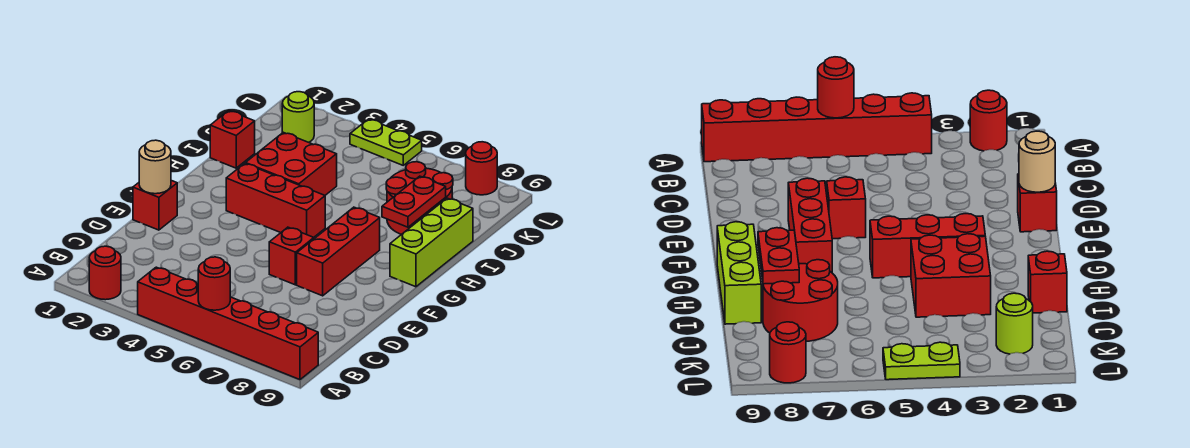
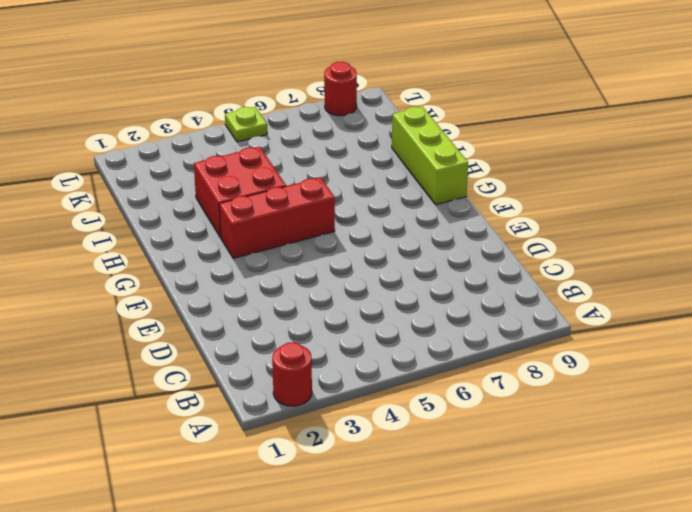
lime 1x1 plate [225,107,267,142] -> lime 1x2 plate [350,119,422,165]
none -> red 1x6 brick [138,267,318,380]
none -> red 1x1 brick [133,180,177,230]
none -> red 1x1 brick [269,227,314,285]

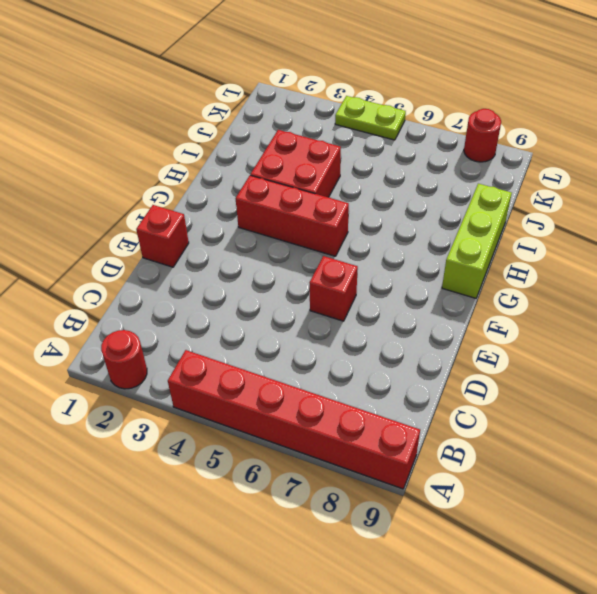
none -> red 1x3 brick [297,207,380,296]
none -> red 1x1 brick [210,111,255,168]
none -> red 2x2 round brick [386,162,453,235]

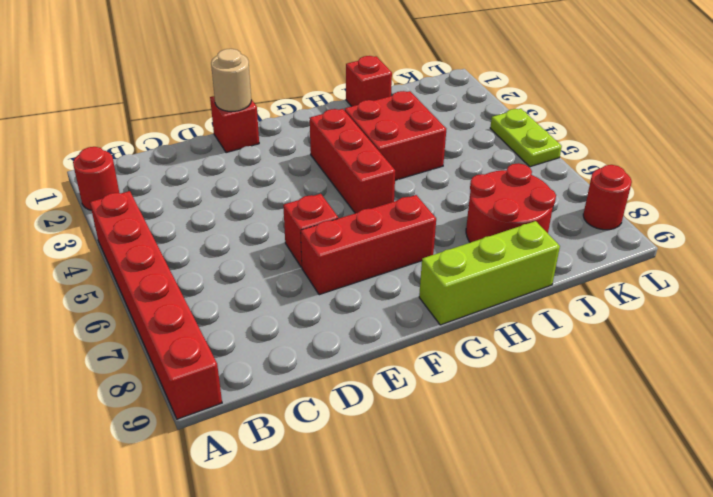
none -> lime 1x1 round brick [282,92,314,142]
none -> red 1x1 round brick [198,257,230,310]
none -> red 1x2 plate [382,176,446,227]

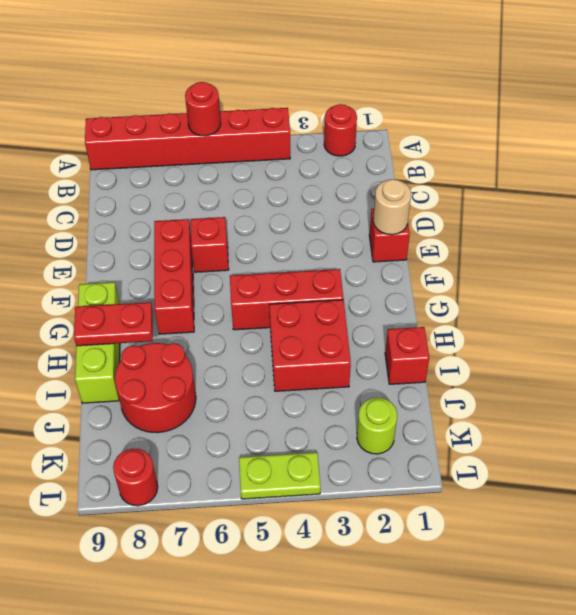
red 1x2 plate [74,302,153,346] -> red 1x2 plate turned to [382,176,446,227]

